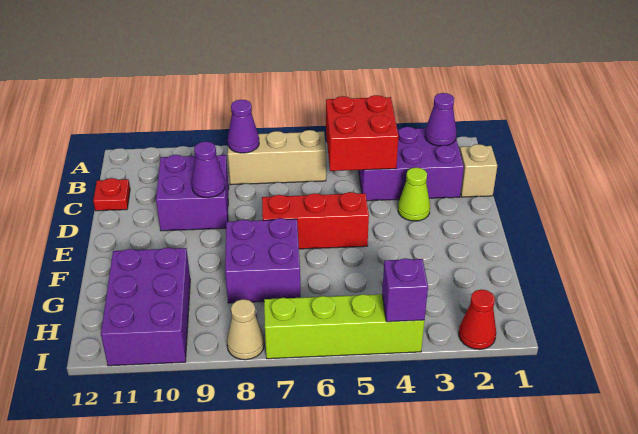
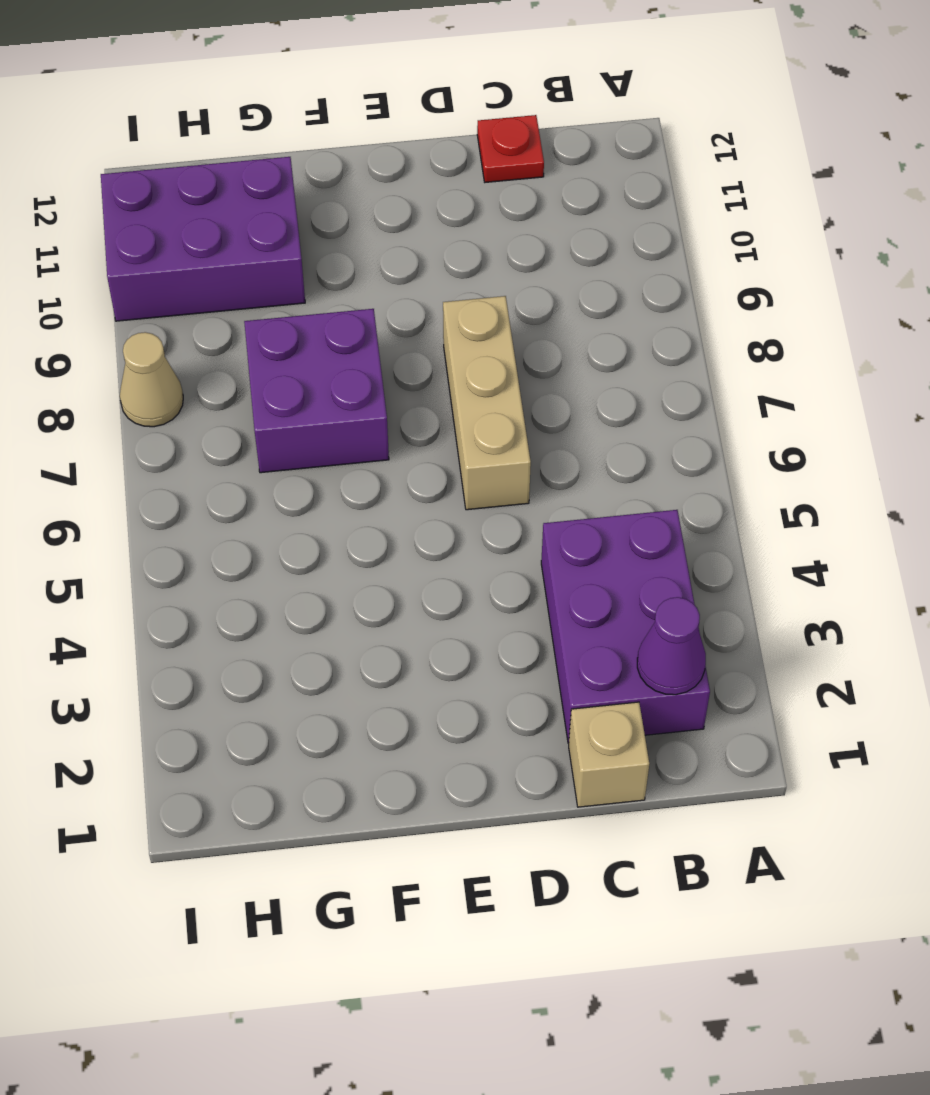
tan 1x3 brick [443,296,531,510] -> tan 1x3 brick moved to [228,130,326,185]
none -> purple 2x2 brick [156,155,229,231]
none -> lime 1x1 cone [398,167,430,221]
none -> red 1x3 brick [262,192,369,249]

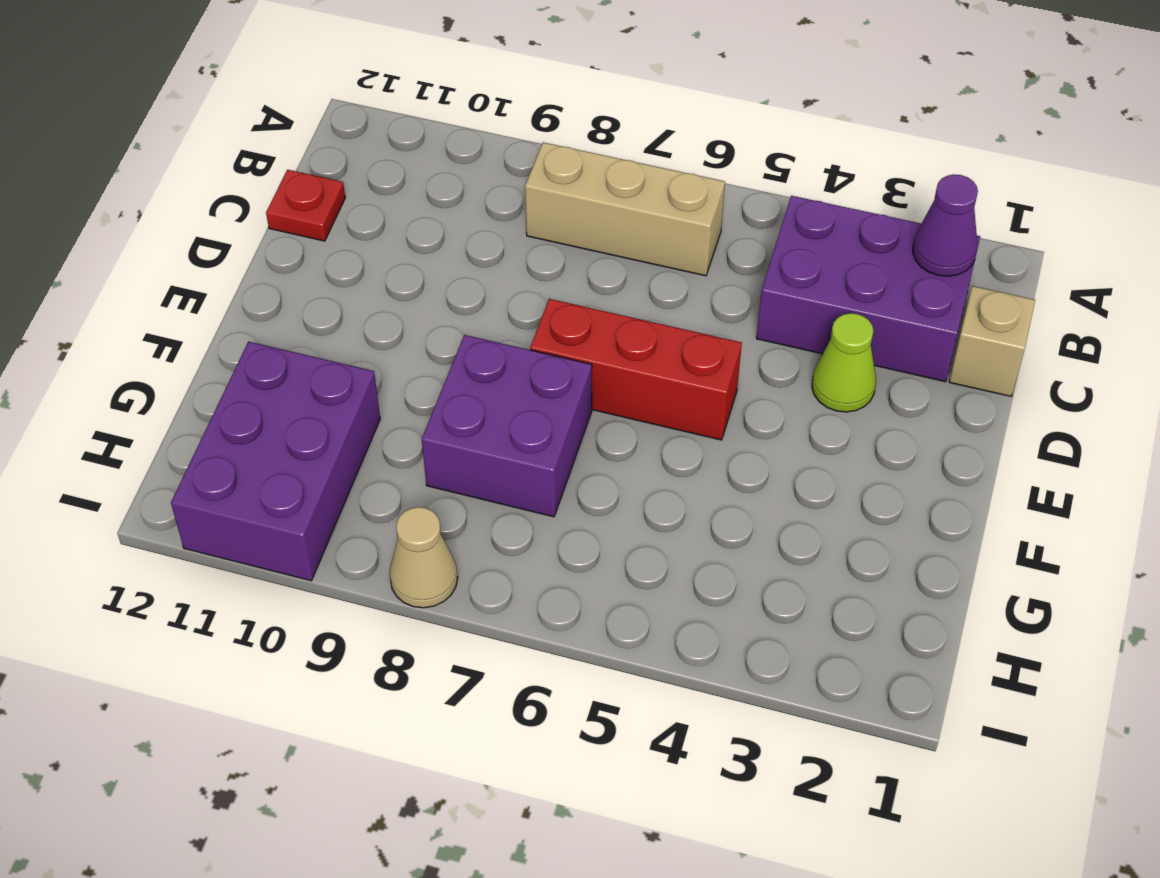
none -> purple 2x2 brick [156,155,229,231]
none -> red 1x1 cone [459,290,496,349]
none -> lime 1x4 brick [264,294,424,359]

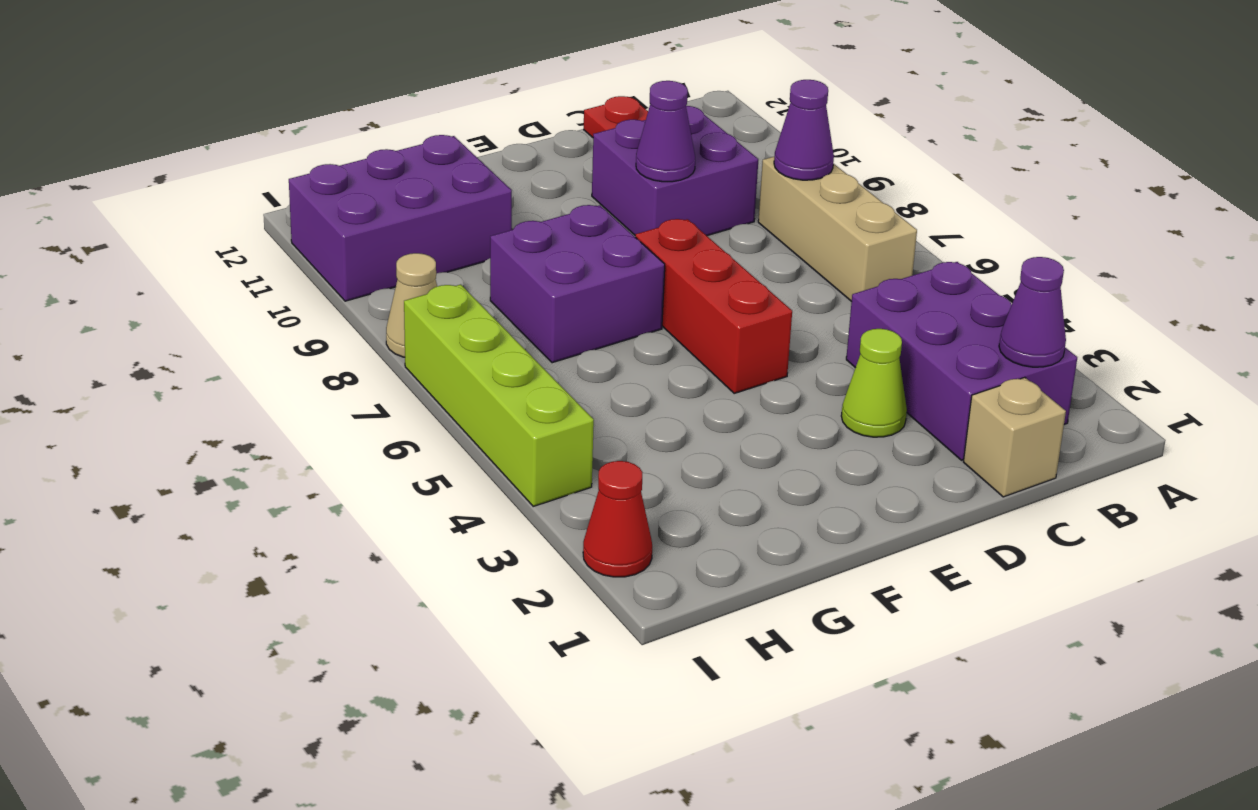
none -> red 2x2 brick [326,95,399,171]
none -> purple 1x1 brick [382,258,428,322]

